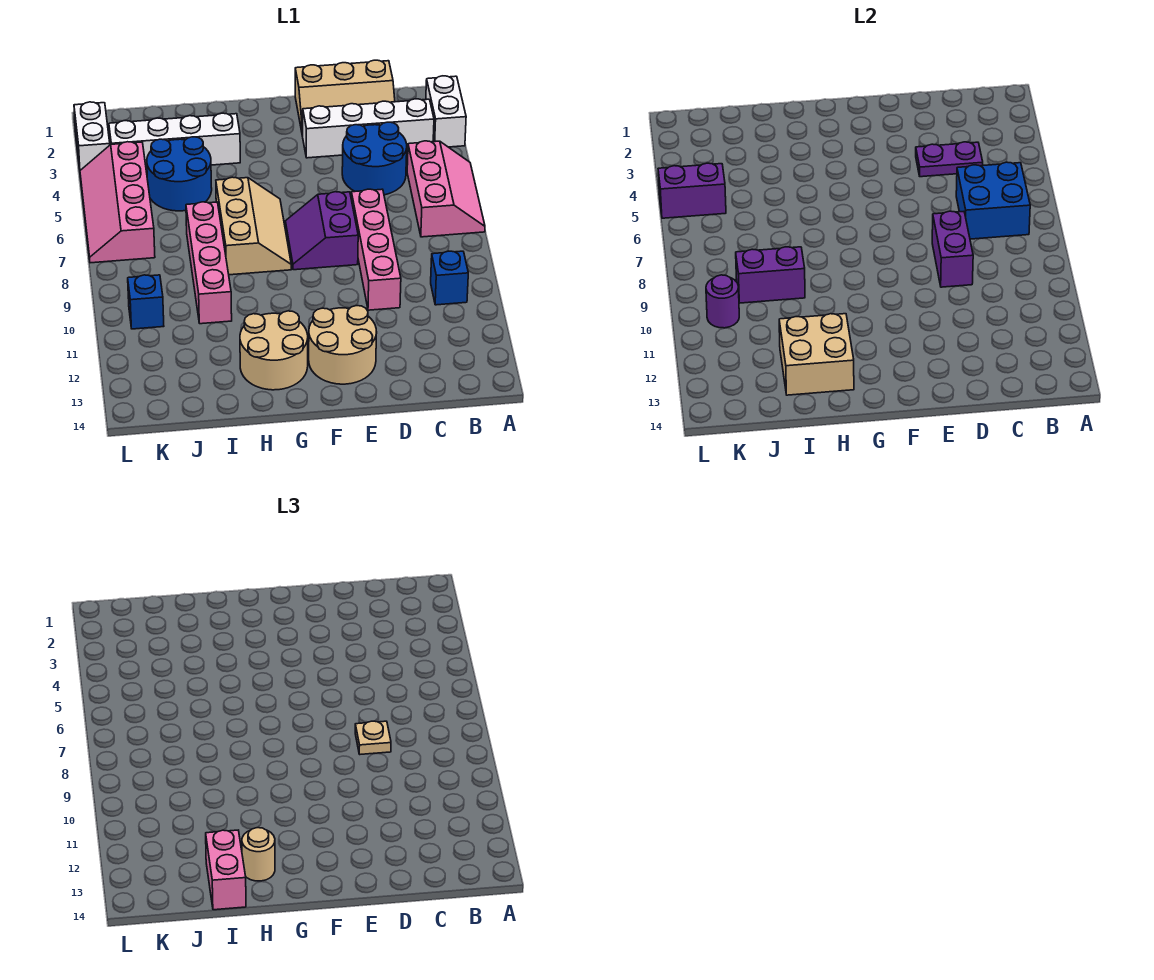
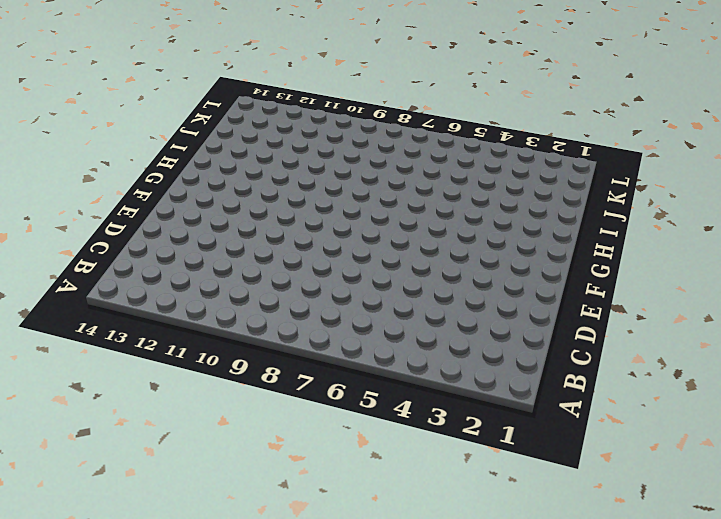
none -> white 1x2 brick [426,76,466,147]
none -> pink 2x3 slope [407,141,485,237]
none -> white 1x4 brick [303,99,434,158]

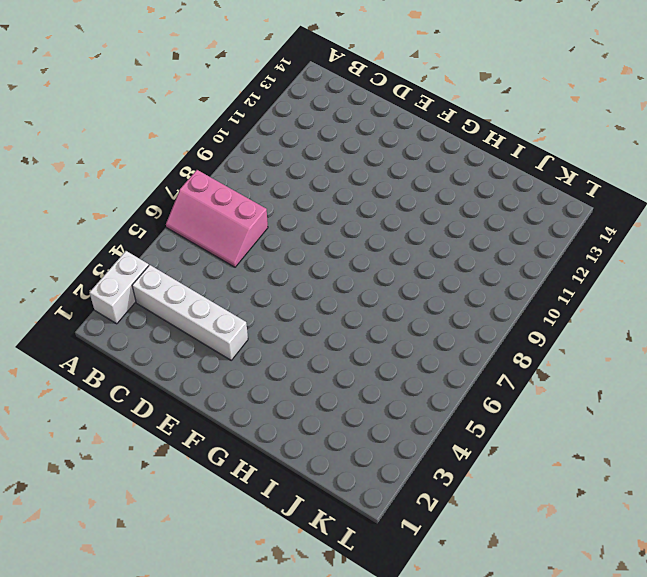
pink 2x3 slope [166,170,268,267] -> pink 2x3 slope turned to [407,141,485,237]
none -> blue 1x1 brick [431,251,468,305]
none -> tan 2x3 slope [295,60,395,136]
none -> blue 2x2 round brick [342,122,407,195]

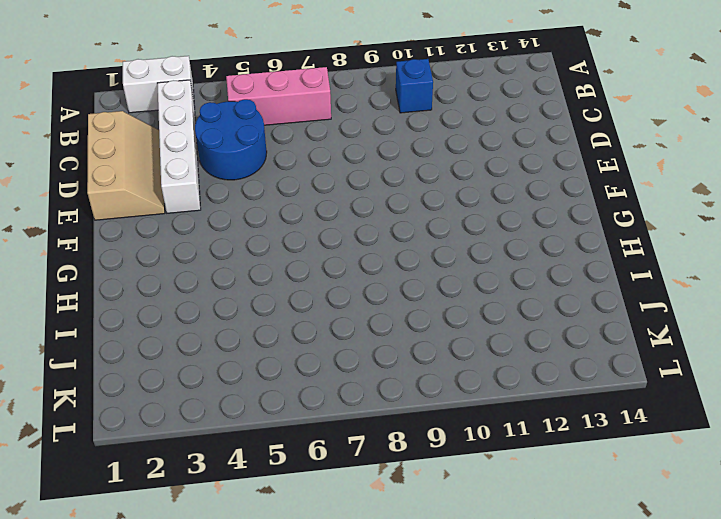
none -> pink 1x4 brick [351,189,401,310]
none -> purple 2x2 slope [285,192,358,270]
none -> tan 2x2 round brick [309,306,377,384]

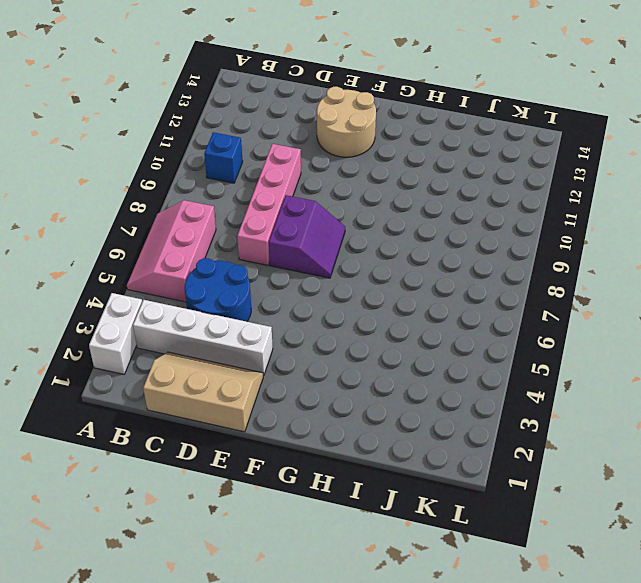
none -> tan 2x3 slope [216,177,291,275]
none -> tan 2x2 round brick [240,311,308,390]
none -> white 1x4 brick [109,113,240,170]

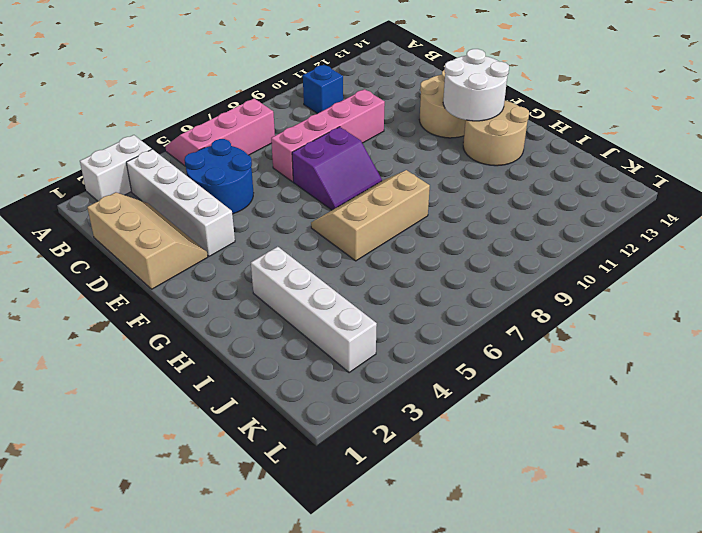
white 2x2 round brick [443,49,509,121] -> none
none -> blue 2x2 round brick [147,137,212,211]
none -> pink 1x4 brick [186,202,232,324]
none -> pink 2x4 slope [80,142,155,263]

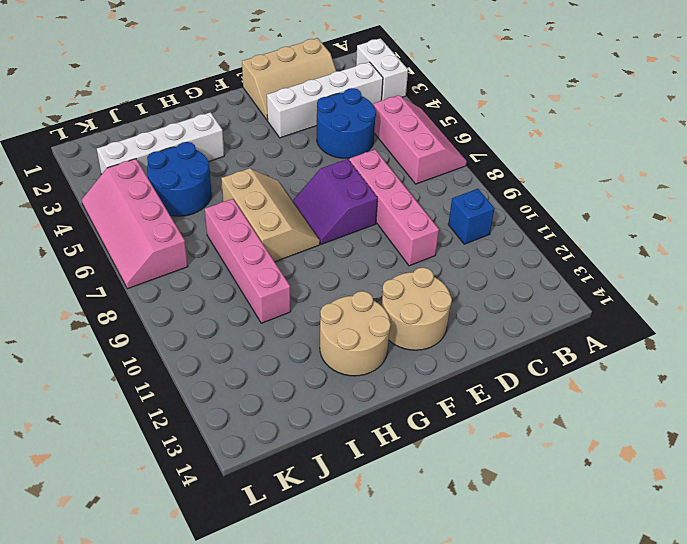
none -> blue 1x1 brick [128,275,164,329]
none -> white 1x2 brick [74,102,110,170]
none -> blue 2x2 brick [956,162,1030,239]

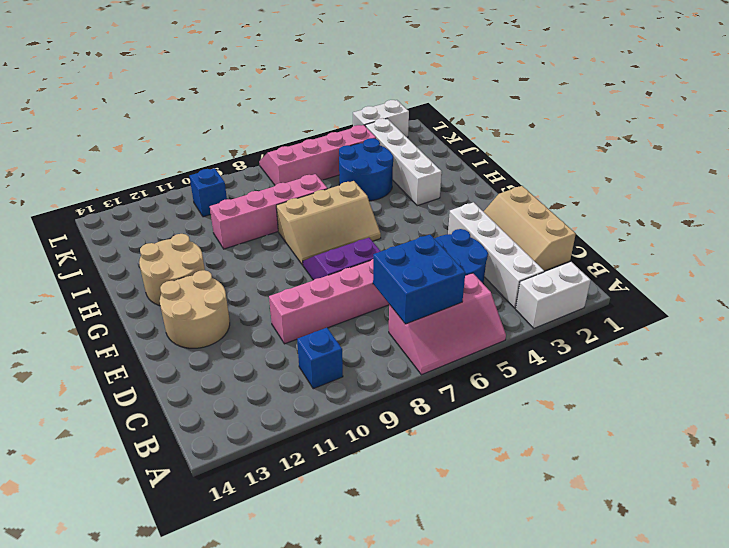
none -> purple 1x2 plate [916,142,983,177]
none -> purple 1x2 brick [932,211,973,287]
none -> tan 2x2 brick [779,314,854,395]

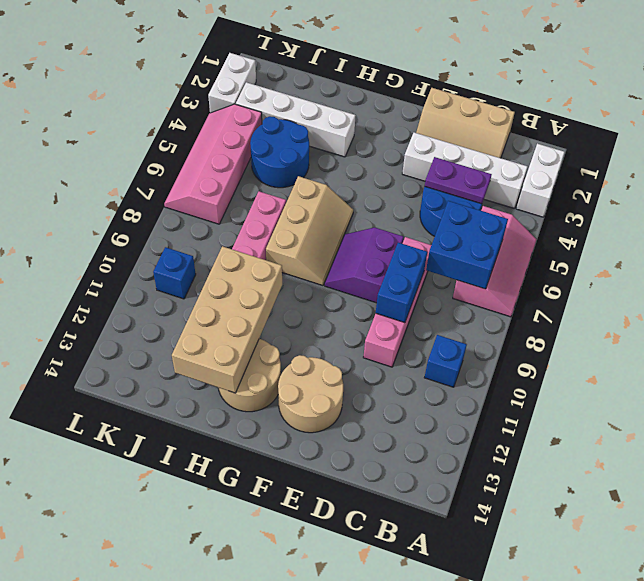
blue 1x2 brick [376,243,427,323] -> purple 1x2 brick [932,211,973,287]
tan 2x4 brick [172,246,282,393] -> tan 2x2 brick [779,314,854,395]
none -> purple 1x2 brick [736,247,805,303]
none -> purple 1x2 brick [658,163,726,218]
none -> purple 1x1 round brick [706,275,739,328]

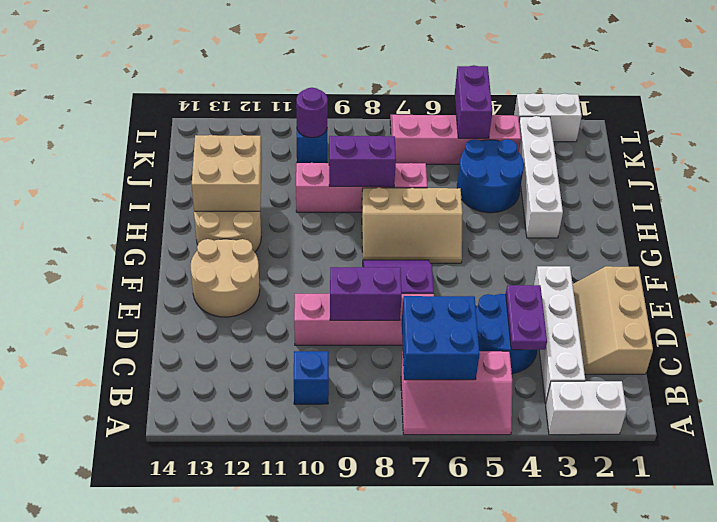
purple 1x2 brick [329,135,396,187] -> purple 1x2 brick turned to [736,247,805,303]
none -> tan 1x1 plate [355,721,391,754]
none -> tan 1x1 round brick [242,828,275,881]
none -> pink 1x2 brick [206,830,246,910]

